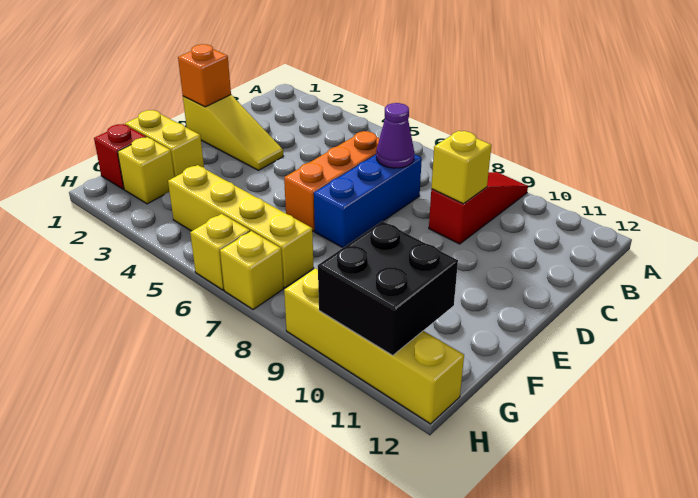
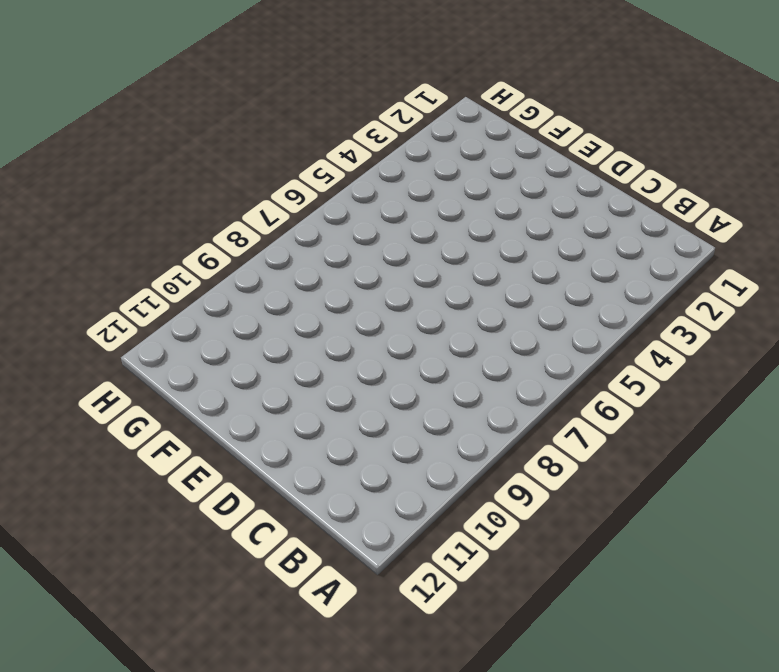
none -> red 1x3 slope [429,172,528,244]
none -> orange 1x3 brick [284,131,380,231]
none -> blue 1x3 brick [314,154,422,248]

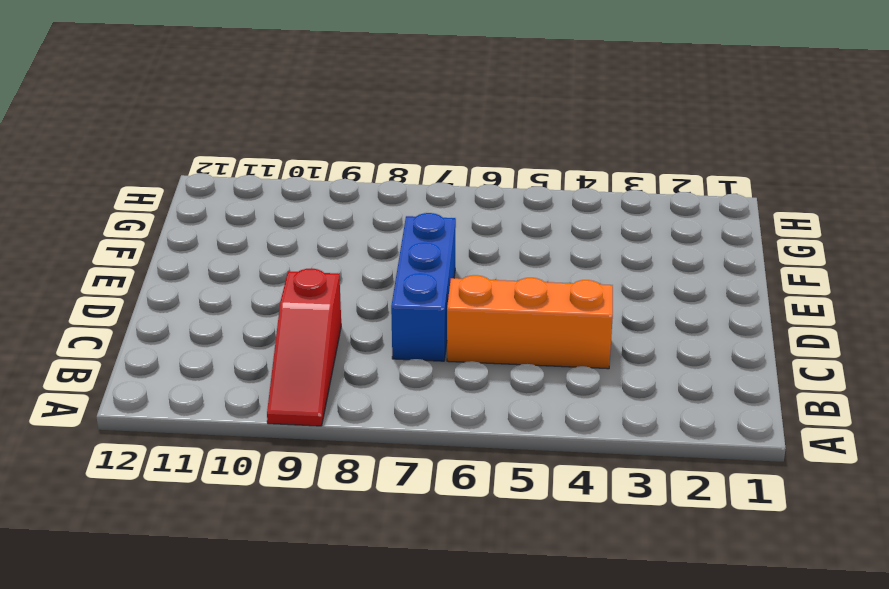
orange 1x3 brick [447,275,613,369] -> orange 1x3 brick turned to [284,131,380,231]
none -> yellow 1x3 slope [183,95,283,170]
none -> yellow 1x2 brick [125,110,204,177]
none -> red 1x1 brick [94,124,146,189]

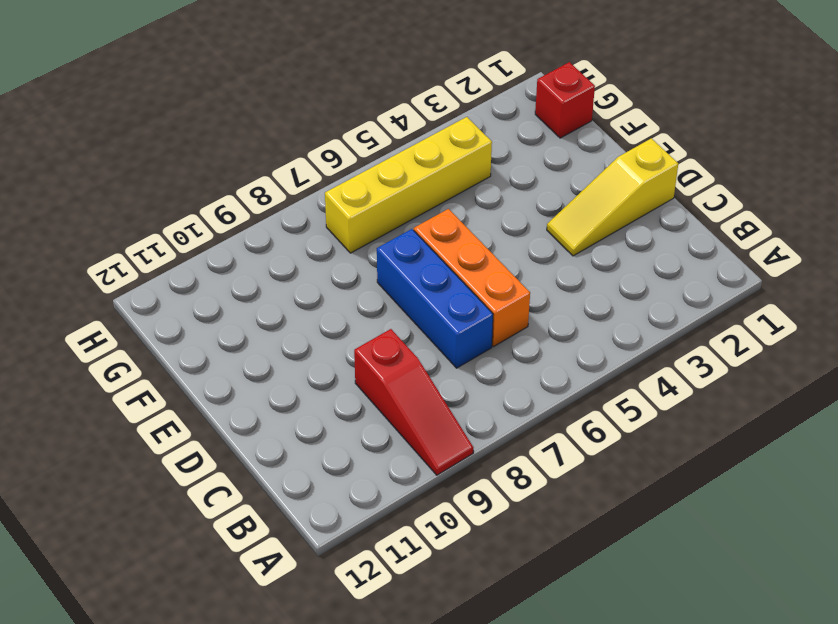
none -> yellow 1x2 brick [125,110,204,177]
none -> yellow 1x1 brick [118,137,174,204]
none -> yellow 1x1 brick [190,214,250,290]

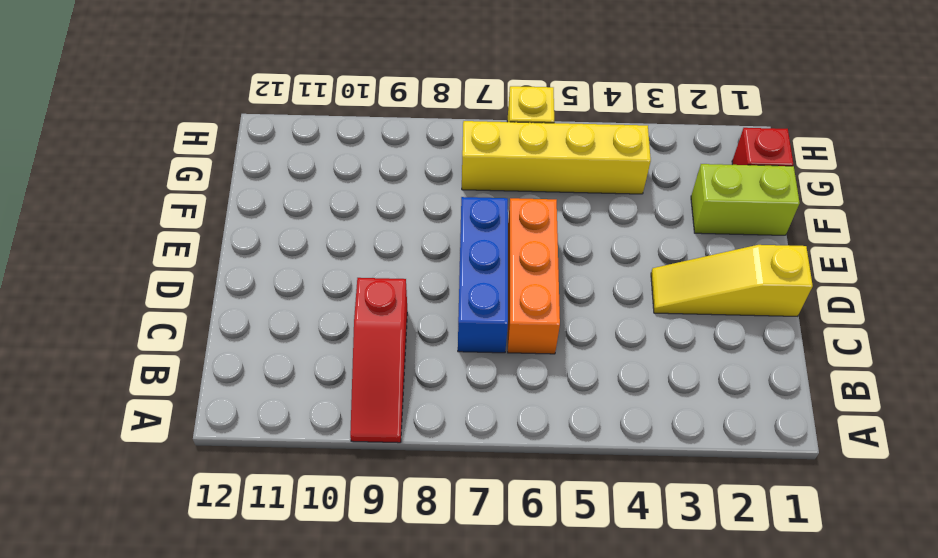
lime 1x2 brick [691,164,800,235] -> yellow 1x2 brick [125,110,204,177]
none -> yellow 1x1 brick [118,137,174,204]
none -> yellow 1x1 brick [220,231,283,310]
none -> yellow 1x4 brick [284,268,464,424]

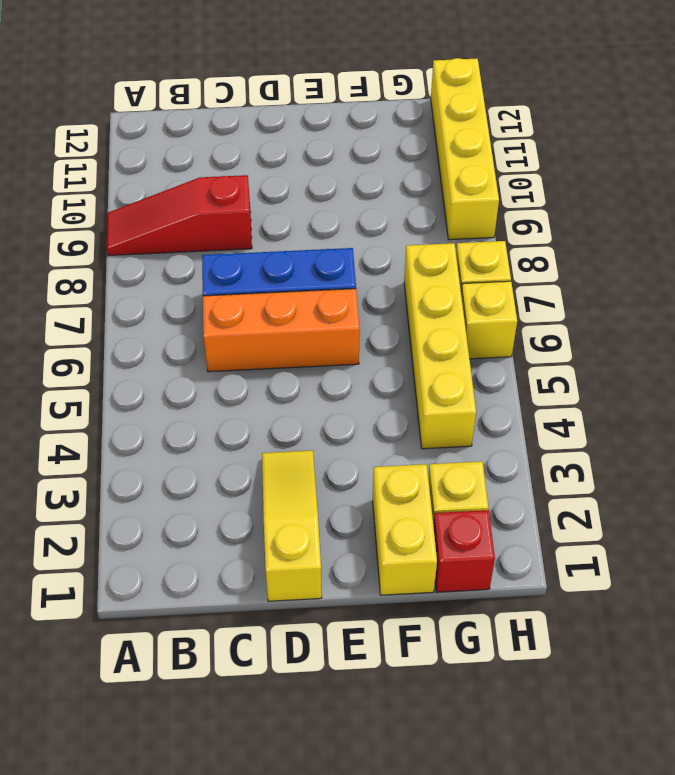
none -> purple 1x1 cone [376,103,414,168]
none -> yellow 1x1 brick [431,131,491,204]
none -> orange 1x1 brick [178,44,231,107]

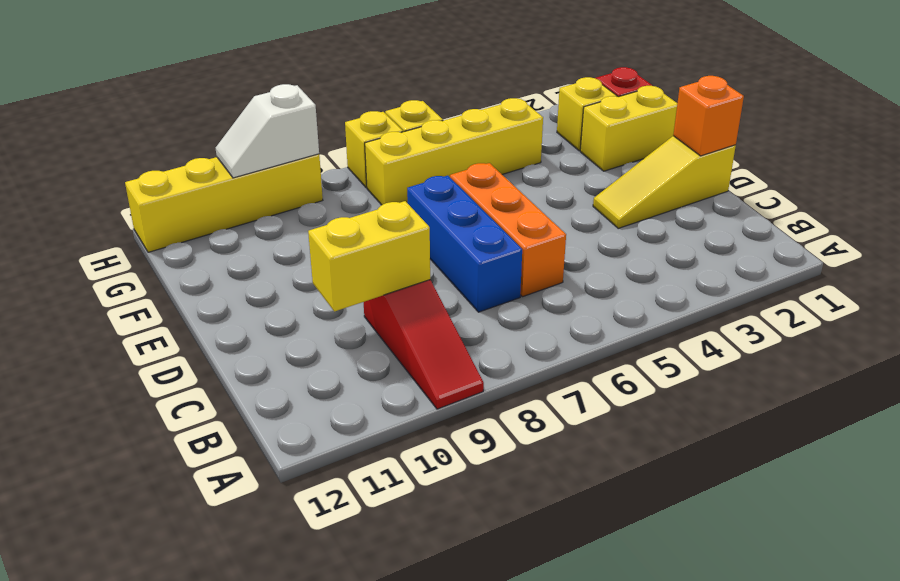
yellow 1x2 brick [308,201,430,312] -> yellow 1x1 brick [431,131,491,204]
white 1x2 slope [216,84,319,178] -> black 2x2 brick [318,221,458,355]
none -> purple 1x1 cone [376,103,414,168]

